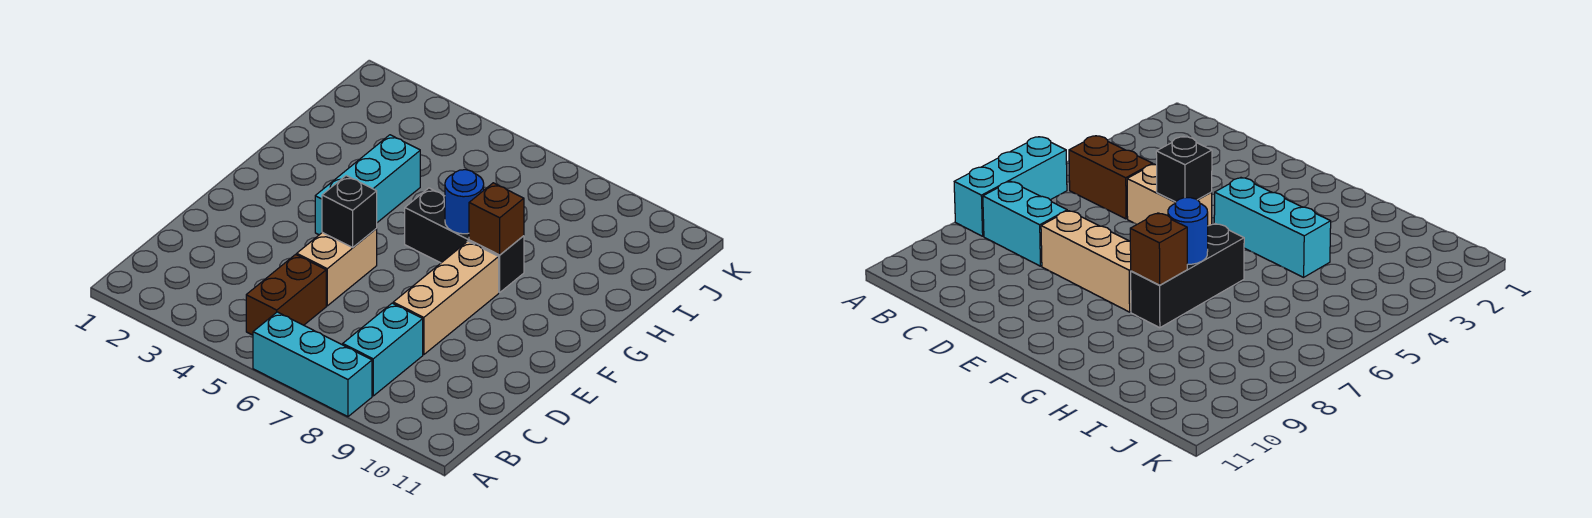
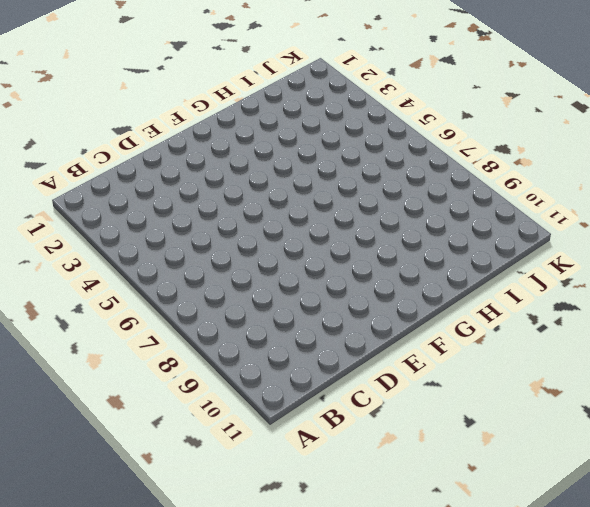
none -> cyan 1x3 brick [253,312,372,417]
none -> brown 1x2 brick [246,254,326,335]

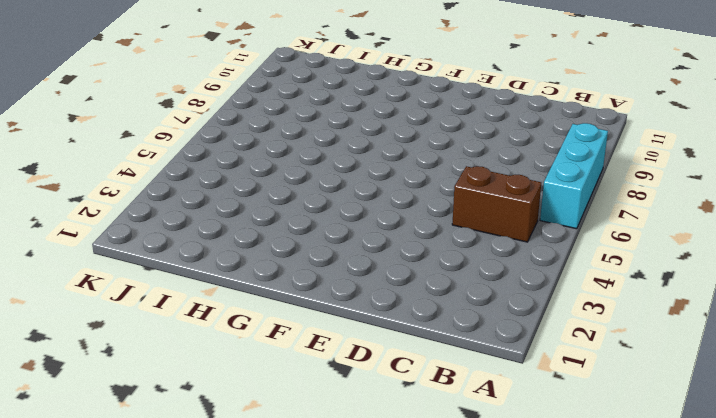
none -> cyan 1x2 brick [343,303,423,396]
none -> tan 1x2 brick [297,229,377,306]

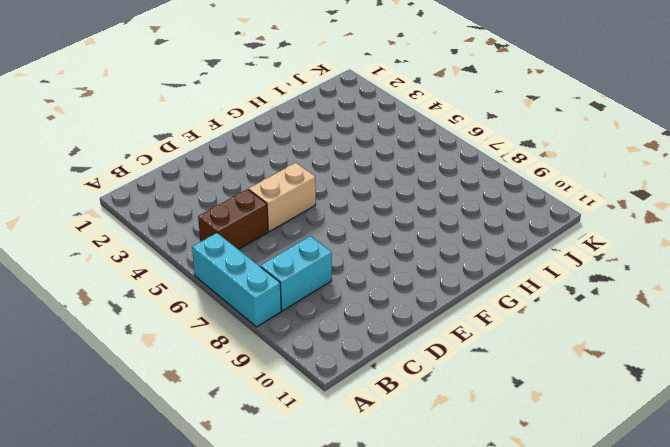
none -> tan 1x3 brick [393,241,499,355]
none -> cyan 1x3 brick [315,135,420,235]

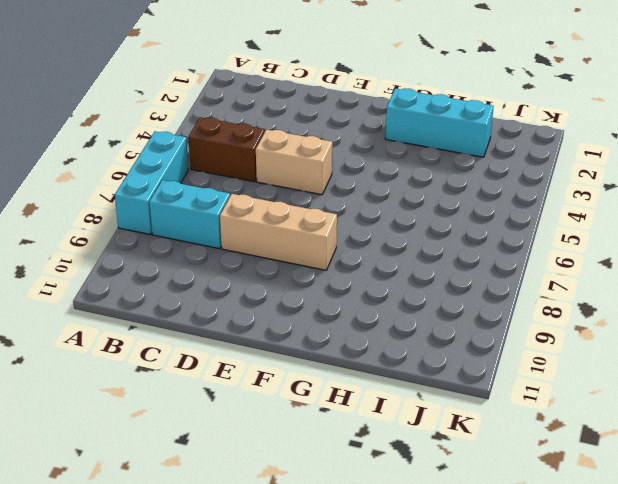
cyan 1x3 brick [385,88,494,157] -> cyan 1x3 brick moved to [315,135,420,235]
none -> black 1x3 brick [405,188,524,292]
none -> black 1x1 brick [322,176,377,247]

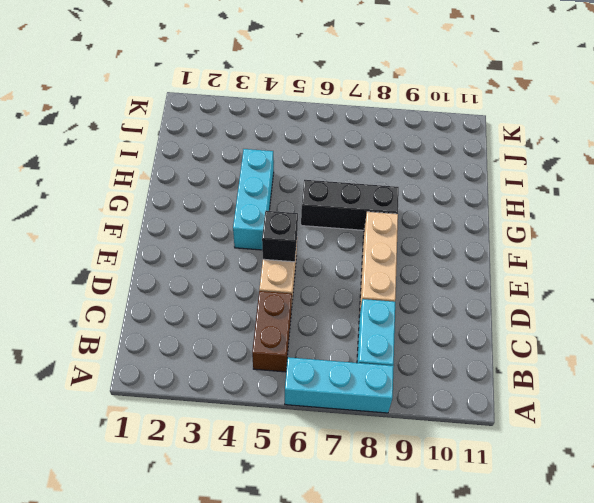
none -> blue 1x1 round brick [445,170,484,234]
none -> brown 1x1 brick [469,183,524,255]

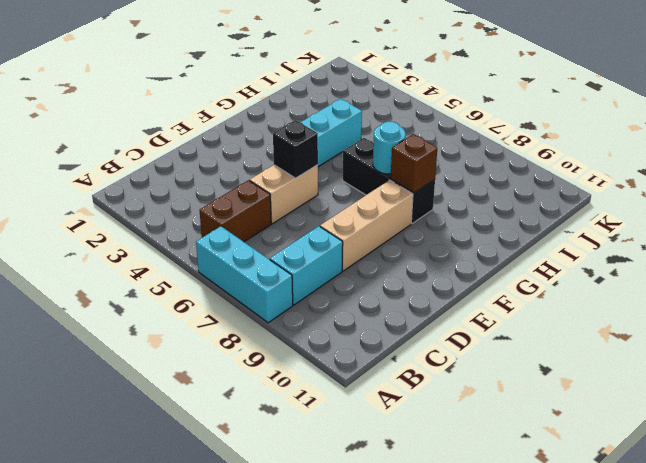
cyan 1x1 round brick [373,122,406,174] -> blue 1x1 round brick [445,170,484,234]

